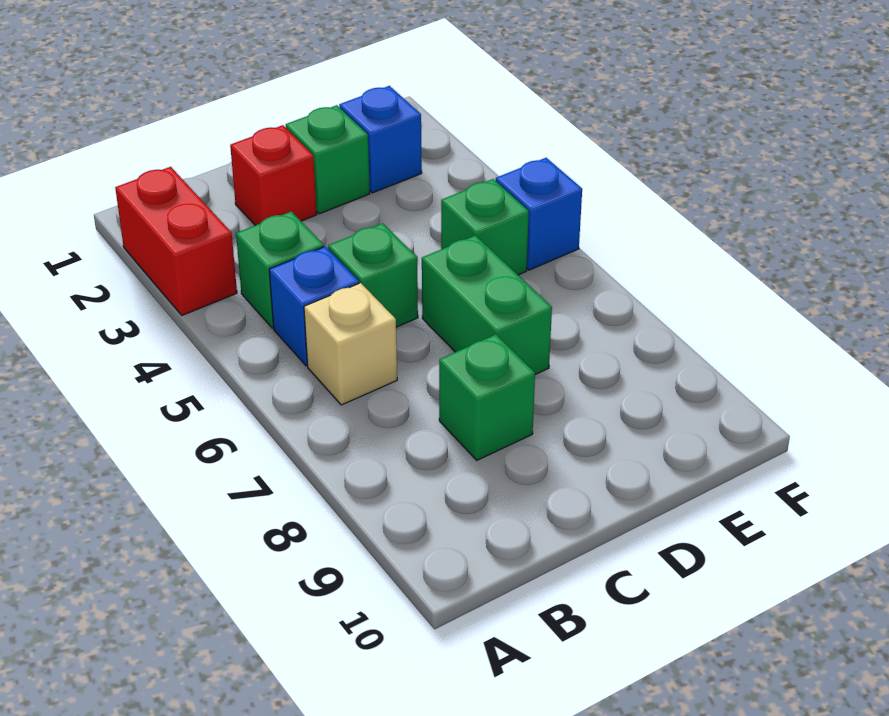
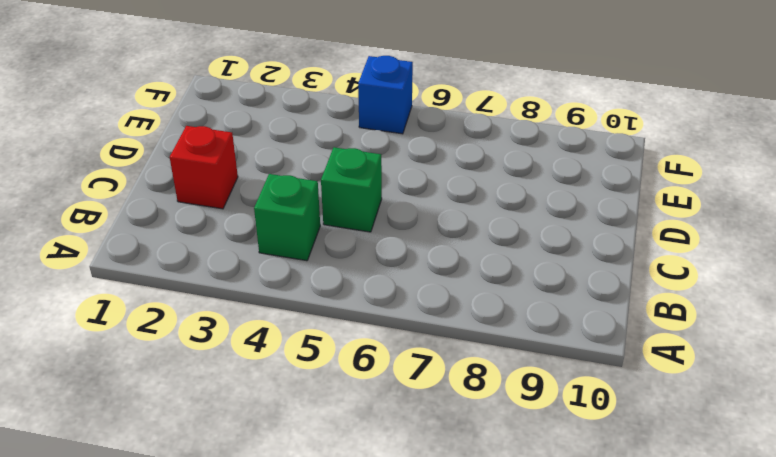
none -> red 1x2 brick [115,167,237,315]
none -> blue 1x1 brick [269,246,359,366]
none -> tan 1x1 brick [304,283,397,405]

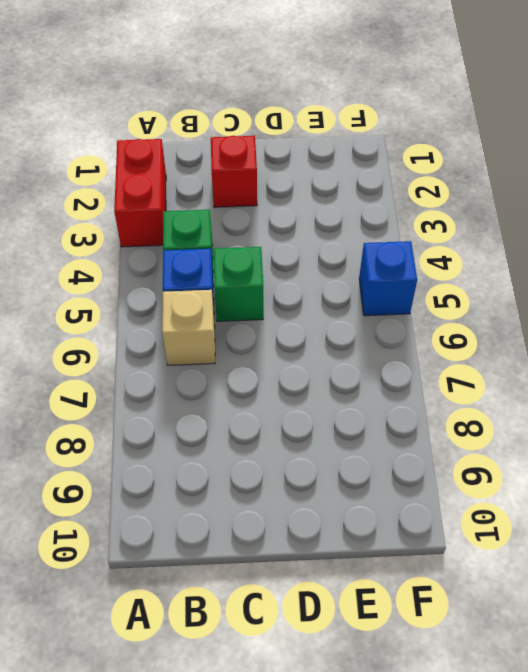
none -> green 1x1 brick [439,335,535,460]
none -> green 1x1 brick [286,105,370,214]
none -> green 1x2 brick [422,235,552,374]

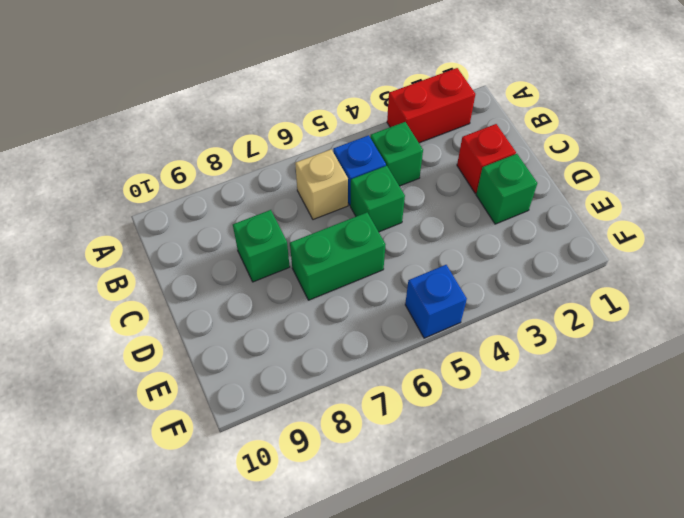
none -> blue 1x1 brick [339,86,422,193]
none -> green 1x1 brick [441,179,529,275]

